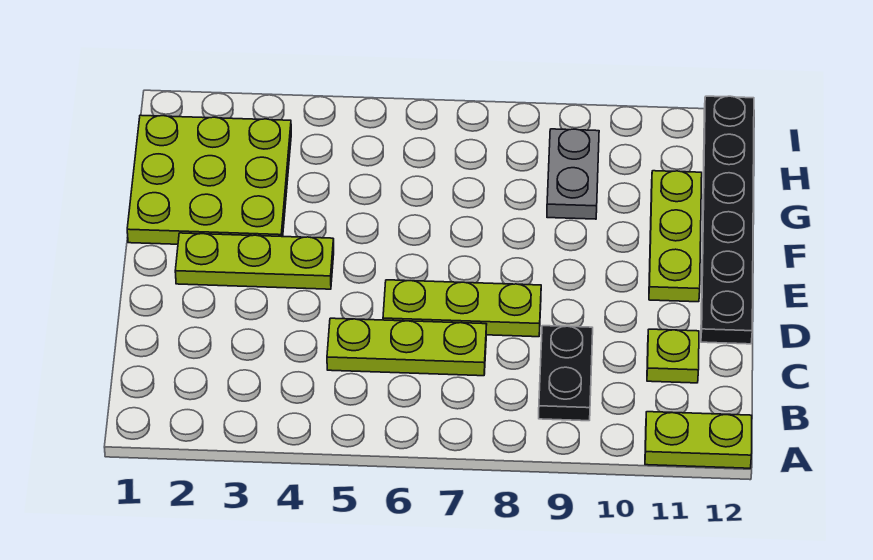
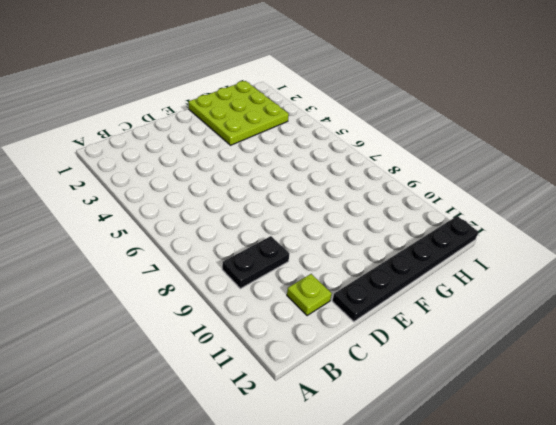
none -> lime 1x2 plate [645,412,752,468]
none -> lime 1x3 plate [327,318,487,376]

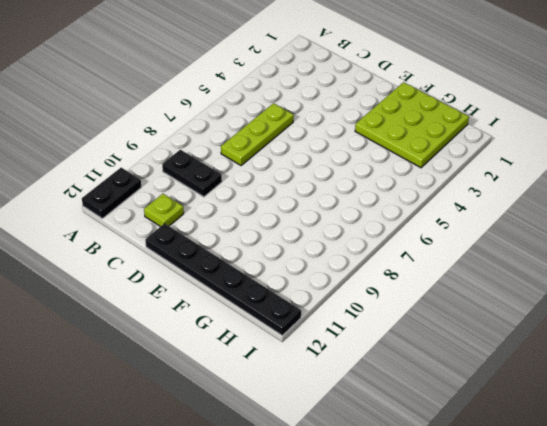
black 1x2 plate [82,168,141,218] -> lime 1x2 plate [645,412,752,468]
none -> lime 1x3 plate [383,280,541,337]
none -> lime 1x3 plate [175,233,334,289]

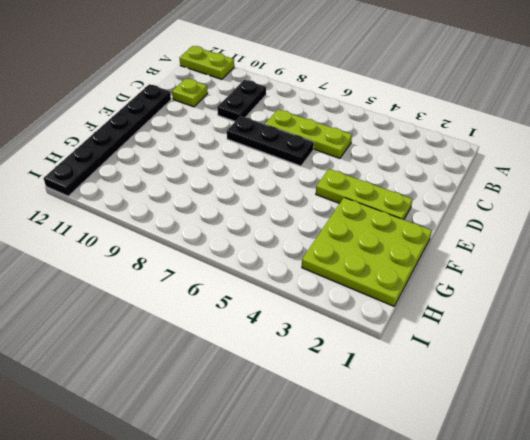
black 1x3 plate [227,116,314,166] -> lime 1x3 plate [383,280,541,337]
none -> lime 1x3 plate [649,171,702,302]
none -> grey 1x2 plate [547,129,599,219]

